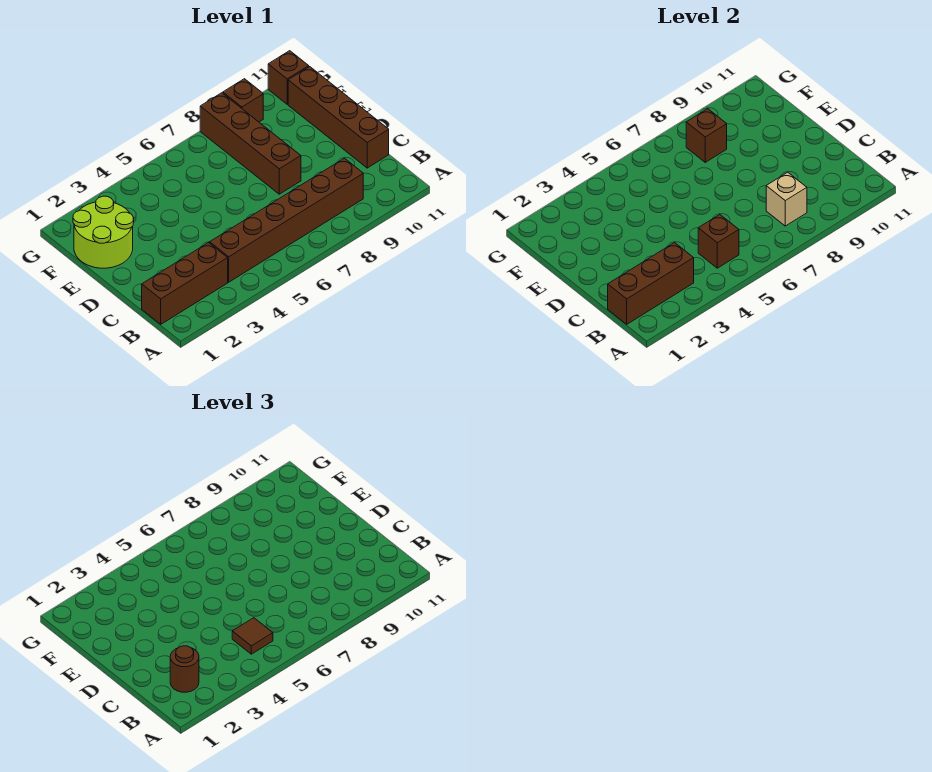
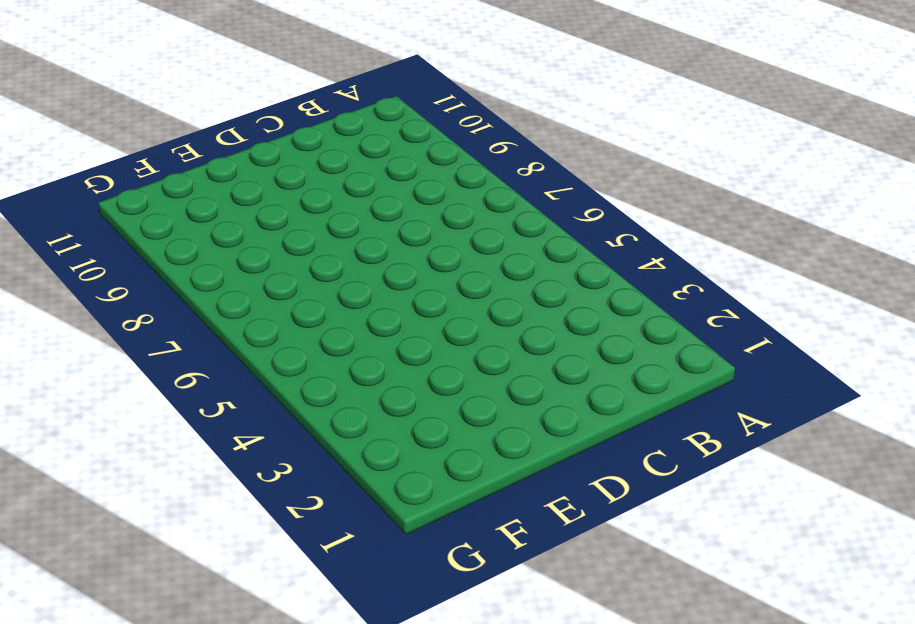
none -> brown 1x3 brick [142,243,228,324]
none -> brown 1x6 brick [210,158,363,282]
none -> brown 1x4 brick [288,67,389,168]

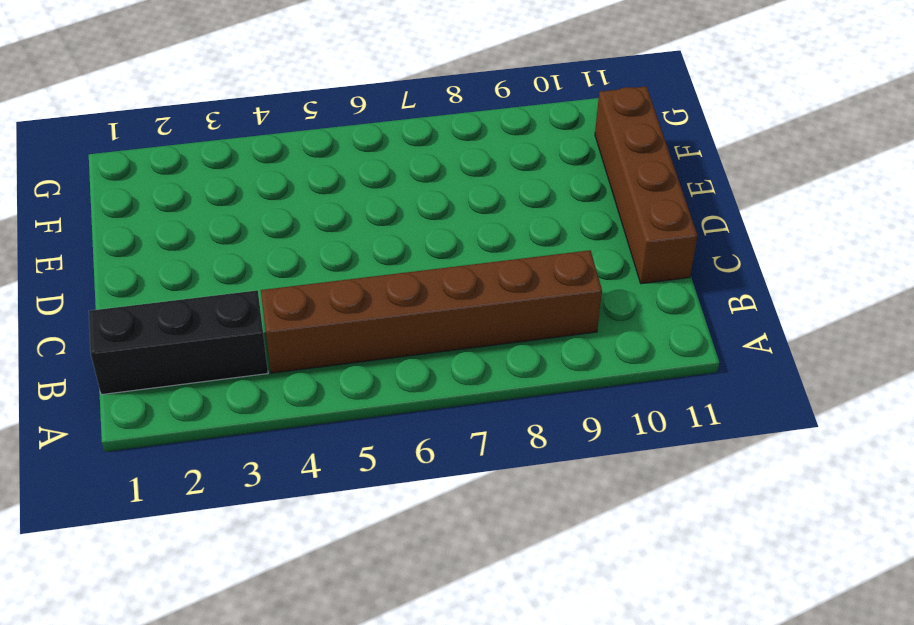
black 1x3 brick [89,290,268,395] -> brown 1x3 brick [142,243,228,324]
none -> brown 1x4 brick [200,93,301,194]
none -> lime 2x2 round brick [73,196,134,268]
none -> brown 1x1 brick [223,79,263,122]

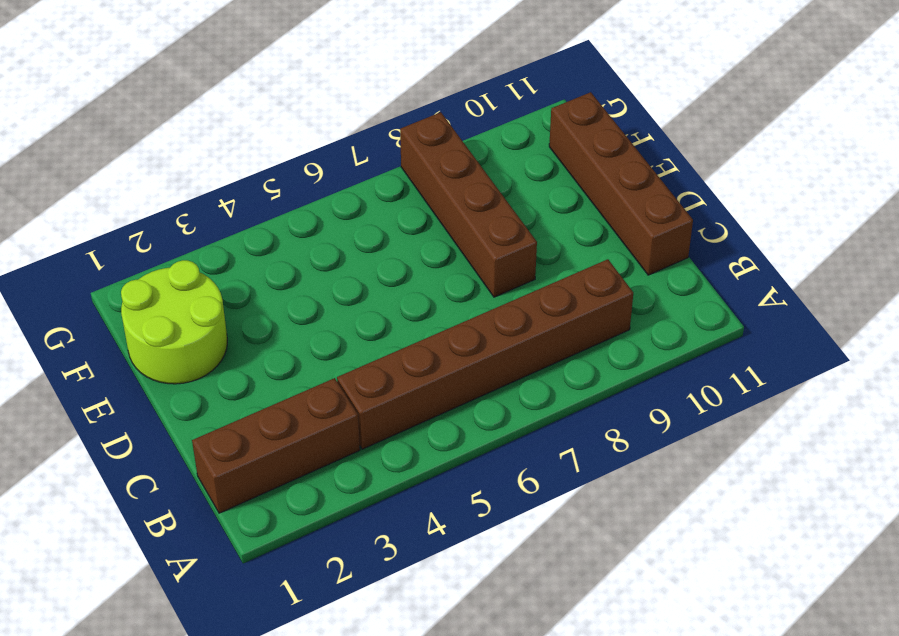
none -> brown 1x1 brick [223,79,263,122]
none -> brown 1x1 brick [268,51,309,104]
none -> brown 1x3 brick [608,243,694,324]

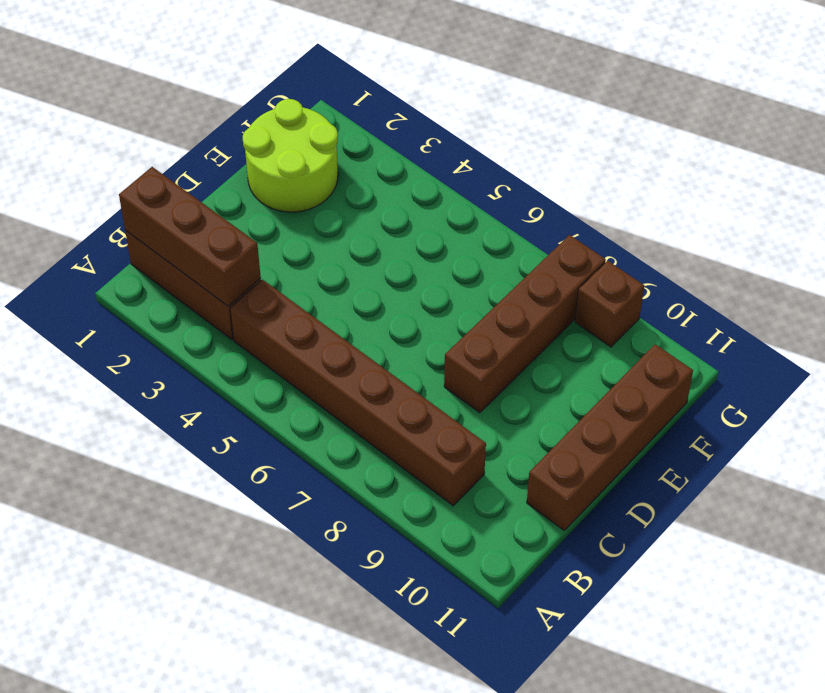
none -> brown 1x1 brick [268,51,309,104]
none -> brown 1x1 brick [698,215,739,268]
none -> tan 1x1 brick [766,172,807,226]

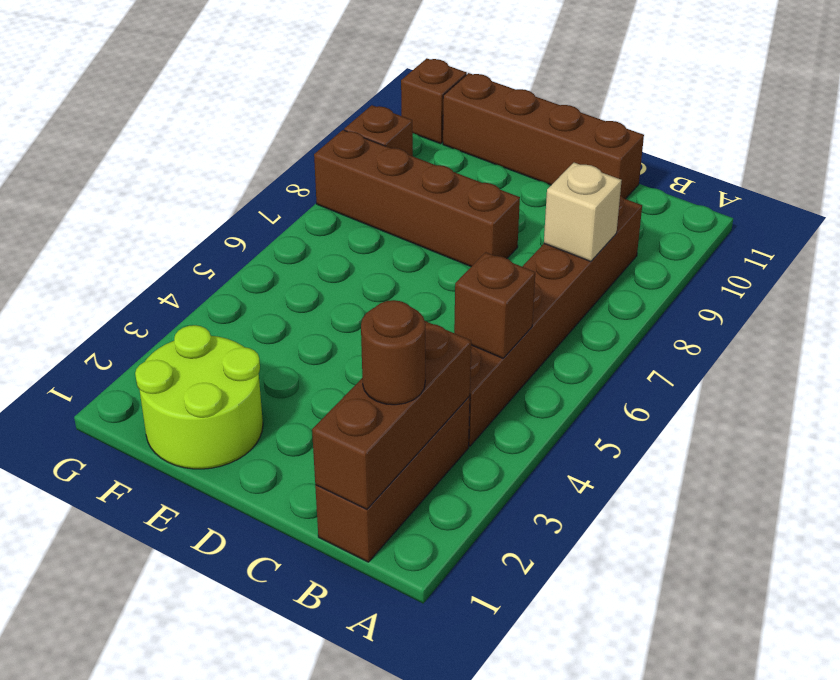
none -> brown 1x1 brick [686,109,727,162]
none -> brown 1x1 tile [232,618,273,654]

